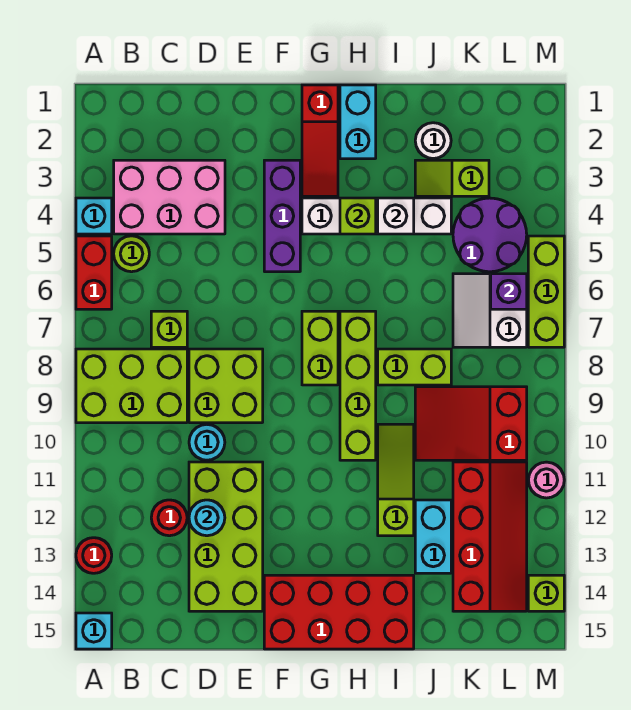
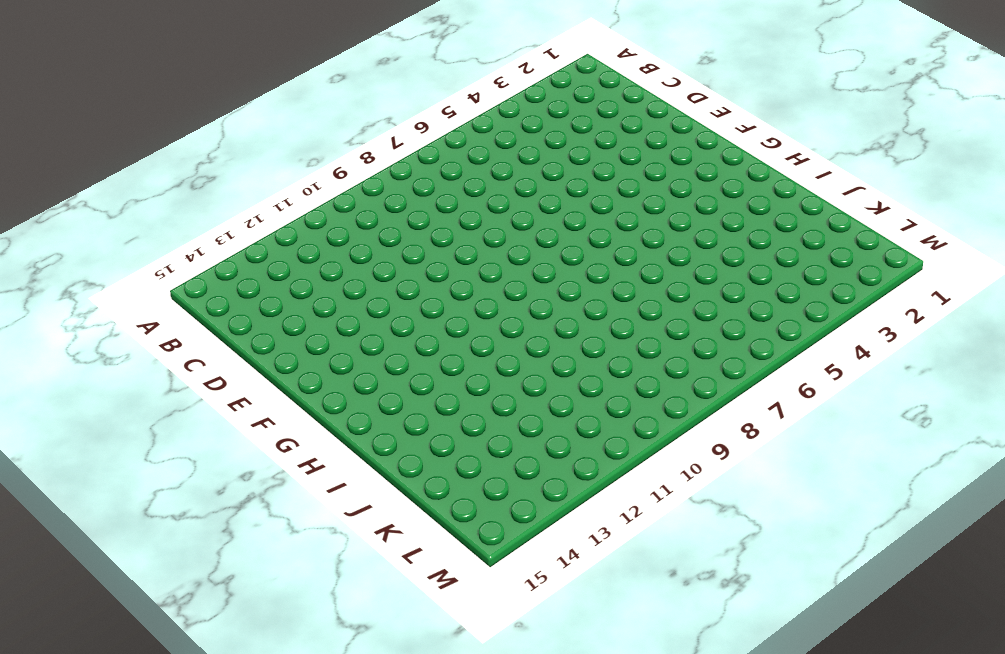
none -> cyan 1x1 brick [76,198,112,234]
none -> red 1x2 brick [76,236,112,309]
none -> lime 2x3 brick [76,349,187,423]
none -> red 1x1 round brick [76,538,112,573]

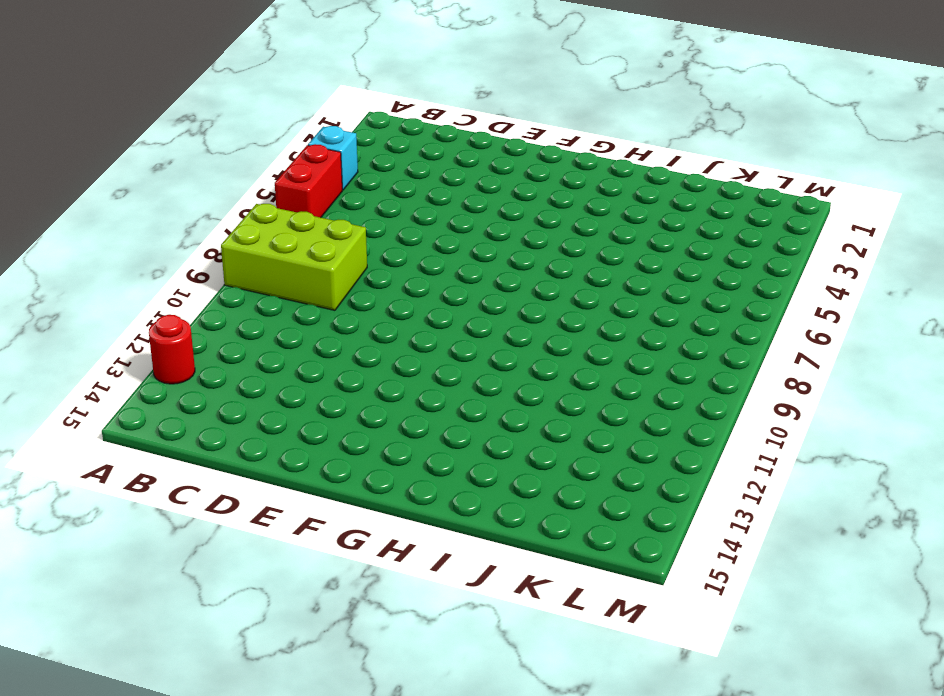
none -> cyan 1x1 brick [76,613,112,649]
none -> pink 2x3 brick [114,160,225,234]
none -> lime 1x1 round brick [114,236,149,272]
none -> lime 1x1 brick [151,311,187,347]

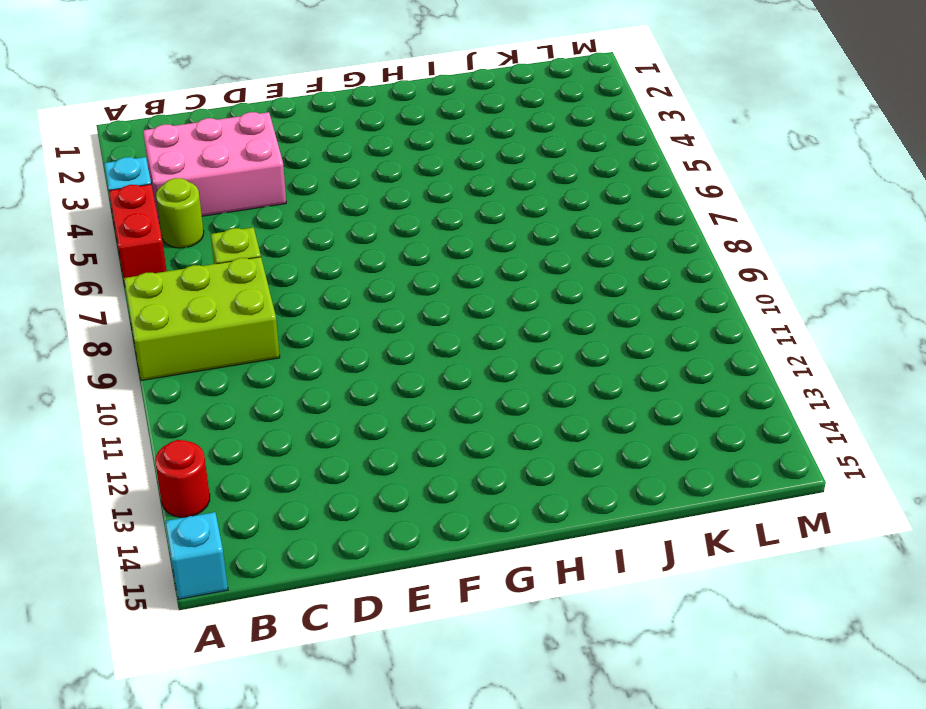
none -> red 1x1 round brick [151,500,187,536]
none -> lime 2x2 brick [189,349,263,423]
none -> cyan 1x1 round brick [189,425,225,460]
none -> lime 2x4 brick [189,462,263,611]

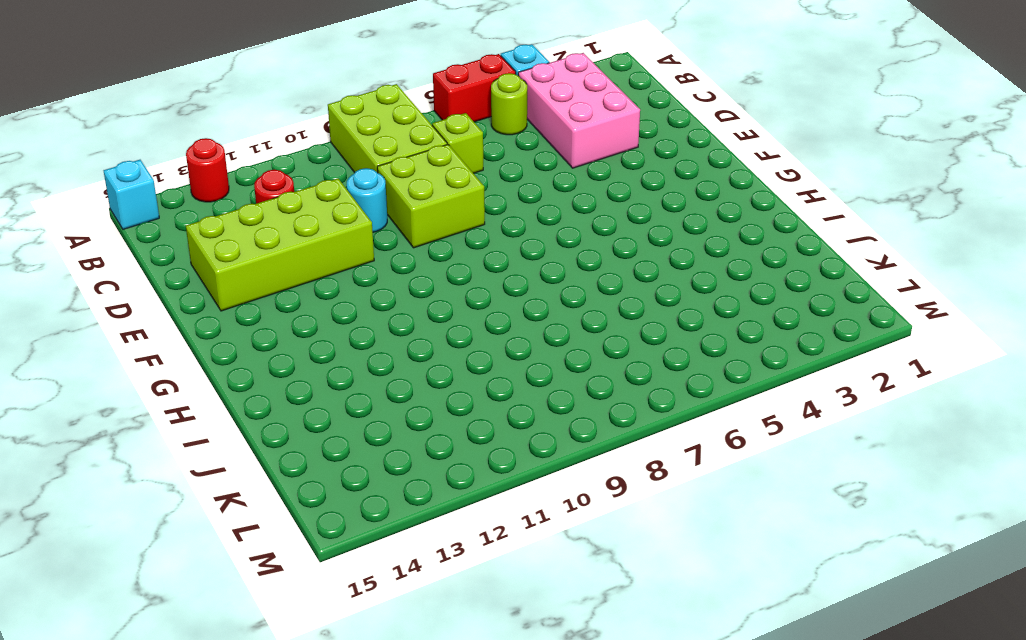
none -> purple 1x3 brick [264,160,300,272]
none -> red 2x4 brick [264,575,414,649]
none -> red 1x3 slope [302,85,338,196]
none -> white 1x4 brick [302,198,451,234]

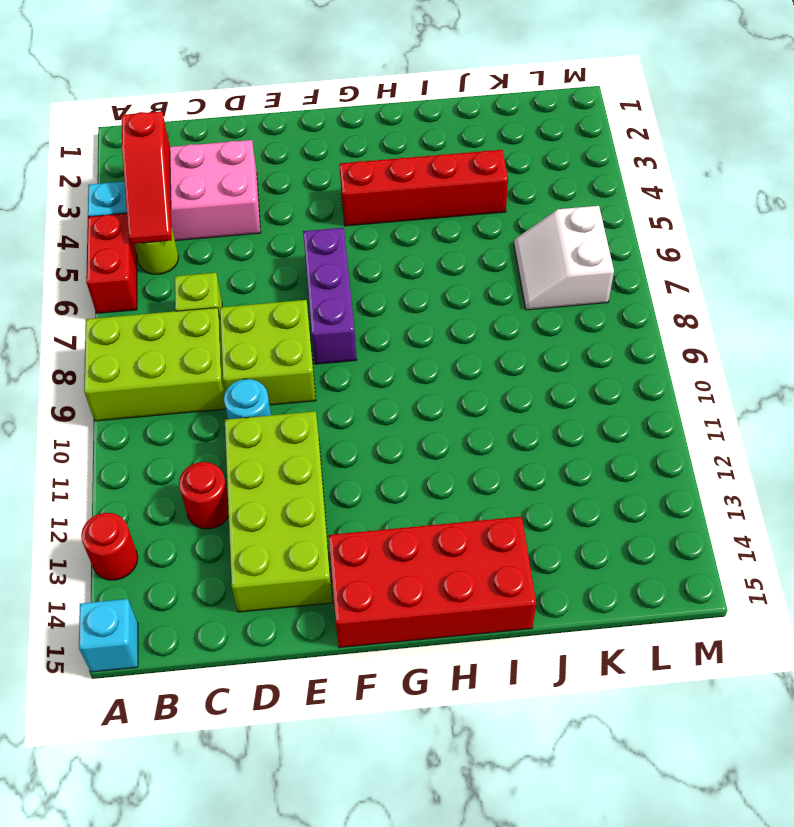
red 1x3 slope [122,112,172,244] -> red 1x3 slope moved to [302,85,338,196]
purple 1x3 brick [303,228,356,364] -> purple 1x3 brick moved to [264,160,300,272]
red 1x4 brick [339,150,508,226] -> white 1x4 brick [302,198,451,234]
none -> lime 1x2 brick [302,311,338,385]
none -> cyan 1x2 brick [340,85,376,159]
none -> lime 1x4 brick [340,311,376,460]
none -> lime 1x2 brick [378,349,451,385]

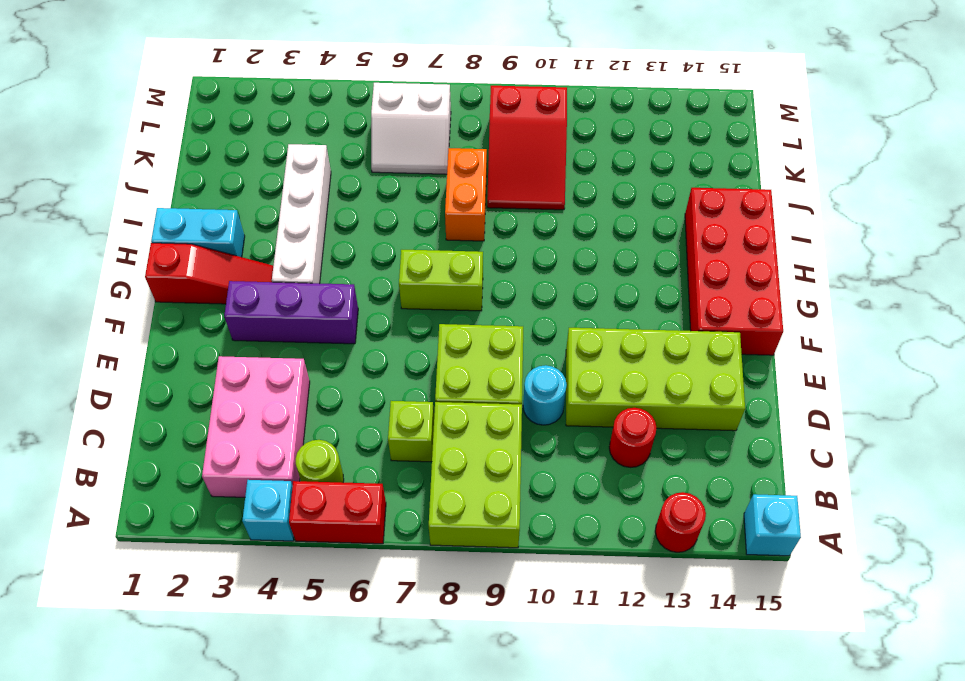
orange 1x2 brick [445,148,487,241] -> lime 1x2 brick [378,349,451,385]
none -> lime 1x4 brick [340,311,376,460]
none -> lime 1x3 slope [378,424,414,536]
none -> white 1x1 round brick [415,123,451,159]
none -> lime 1x2 slope [415,160,489,196]

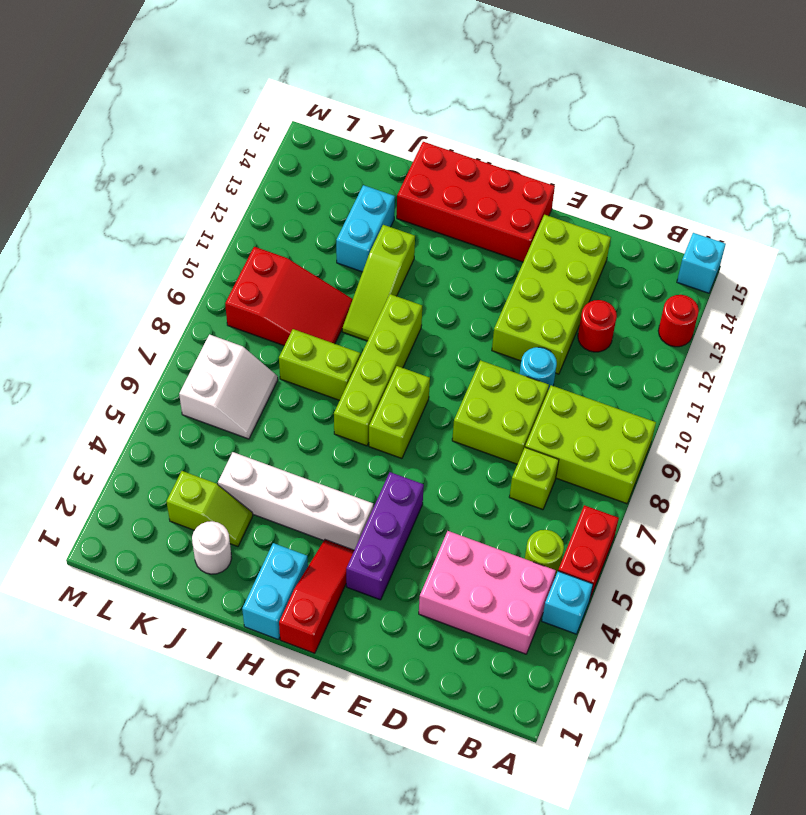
none -> purple 2x2 round brick [453,198,527,272]
none -> red 2x4 slope [453,462,527,611]
none -> lime 1x3 brick [528,236,564,347]
none -> pink 1x1 round brick [529,462,564,498]

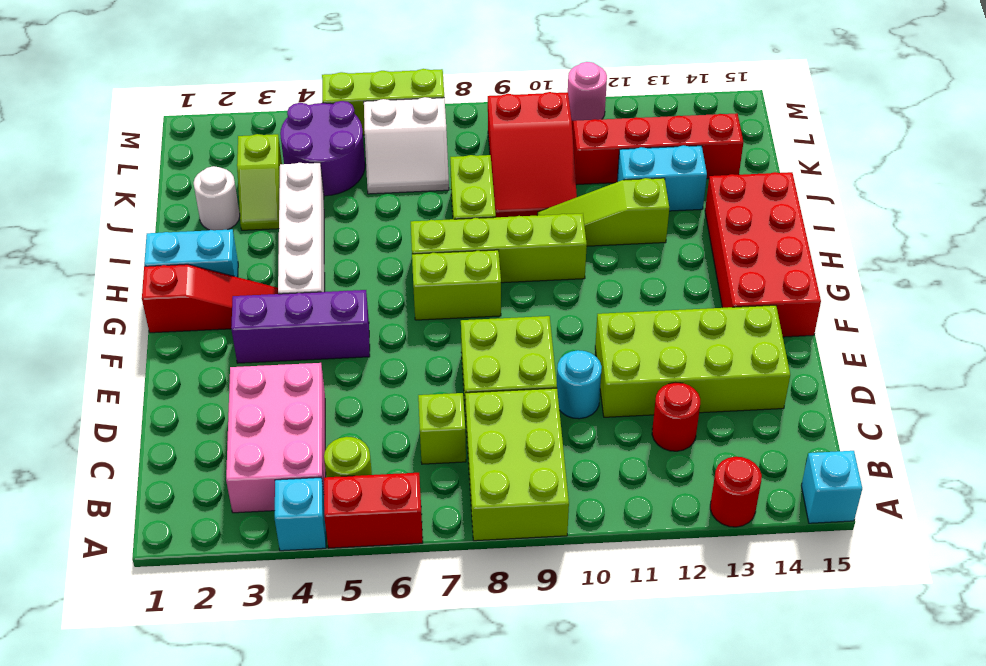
none -> lime 1x1 brick [528,575,564,611]
none -> cyan 1x1 round brick [189,500,225,536]
none -> lime 1x1 brick [340,198,376,234]
none -> white 1x1 brick [378,198,414,234]

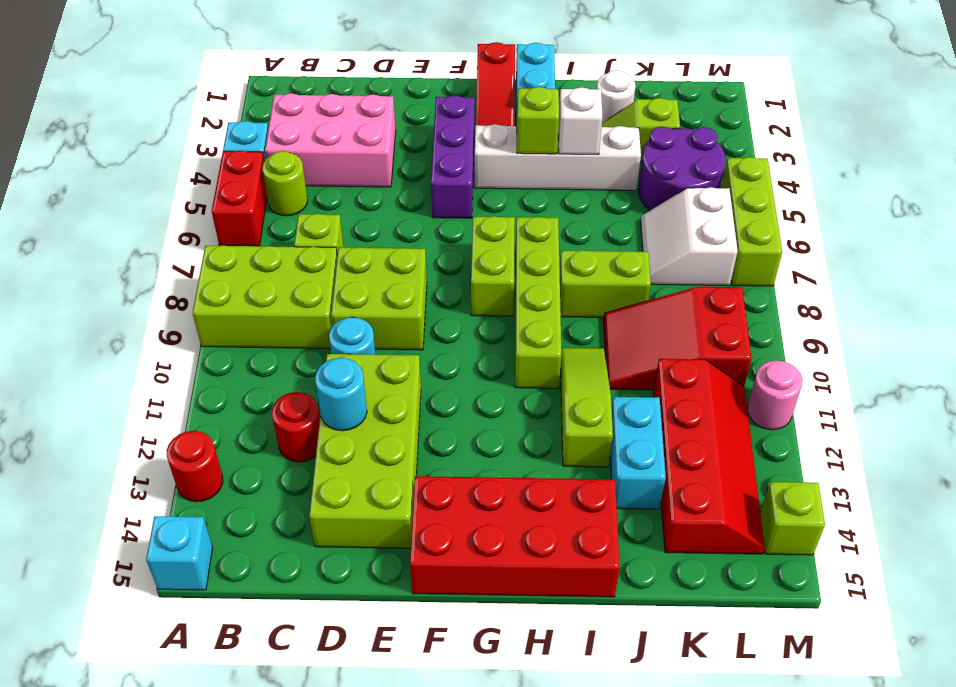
none -> purple 1x1 brick [491,274,527,309]

